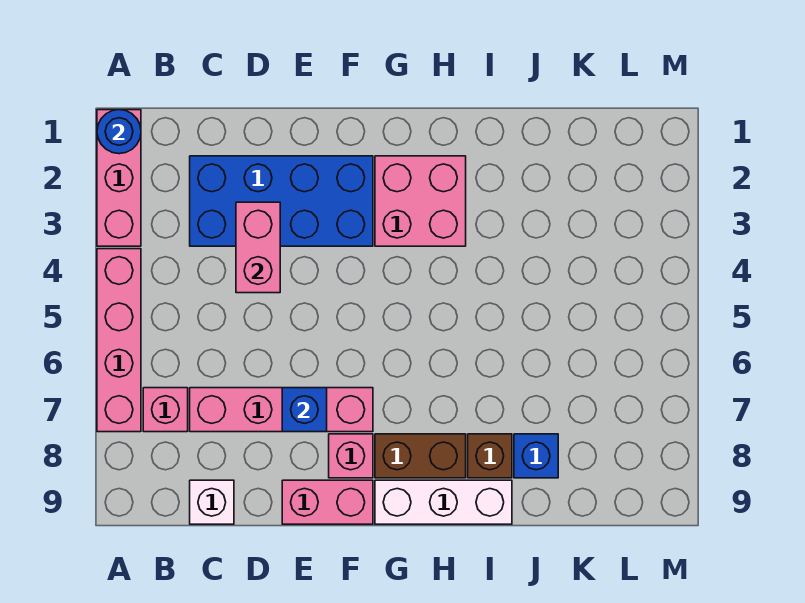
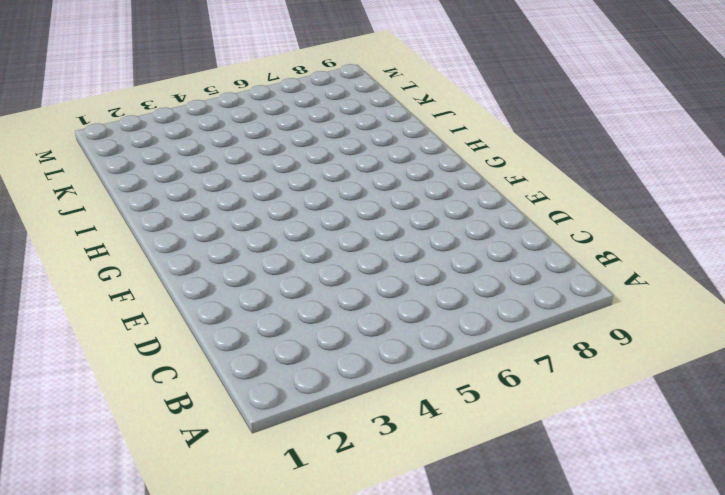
none -> pink 1x3 brick [97,110,141,246]
none -> pink 1x4 brick [97,249,141,432]
none -> pink 1x1 brick [143,388,188,432]

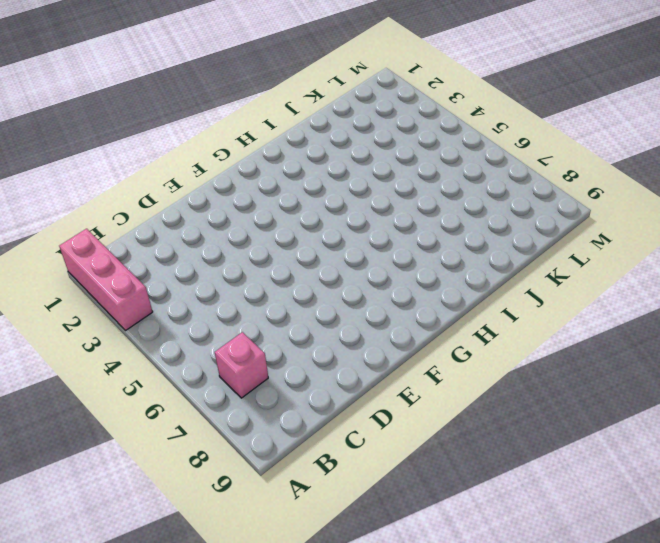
none -> pink 1x4 brick [97,249,141,432]
none -> blue 2x4 brick [190,156,373,246]
none -> pink 1x4 brick [190,388,373,432]

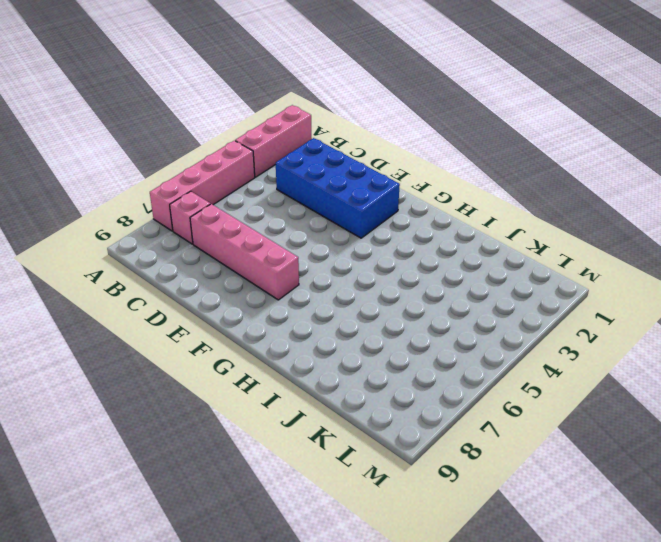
none -> white 1x1 brick [190,480,234,524]
none -> pink 1x2 brick [282,480,373,524]
none -> pink 1x1 brick [329,434,373,478]

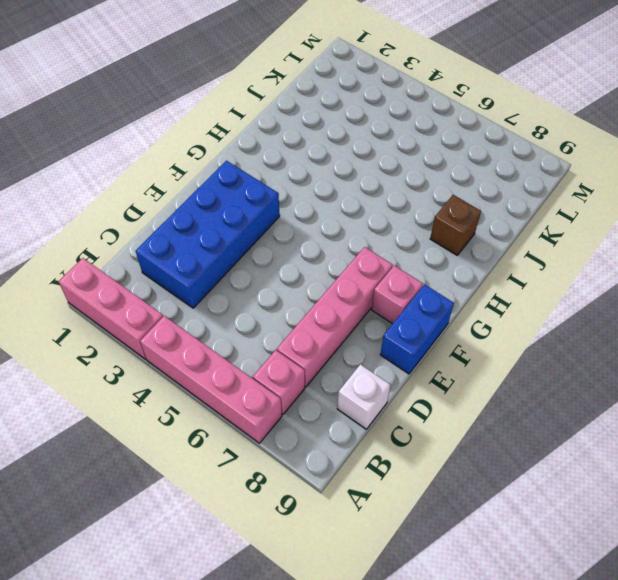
blue 1x2 brick [380,284,454,374] -> pink 1x2 brick [282,480,373,524]
none -> pink 2x2 brick [375,156,466,246]
none -> brown 1x2 brick [375,434,466,478]
none -> white 1x3 brick [375,480,512,524]

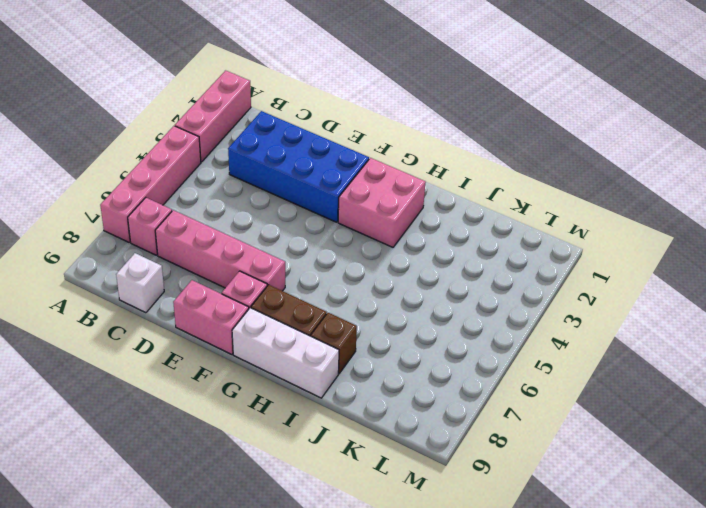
none -> blue 1x1 brick [514,434,558,478]
none -> blue 1x1 round brick [97,110,141,154]
none -> pink 1x2 brick [236,202,280,293]

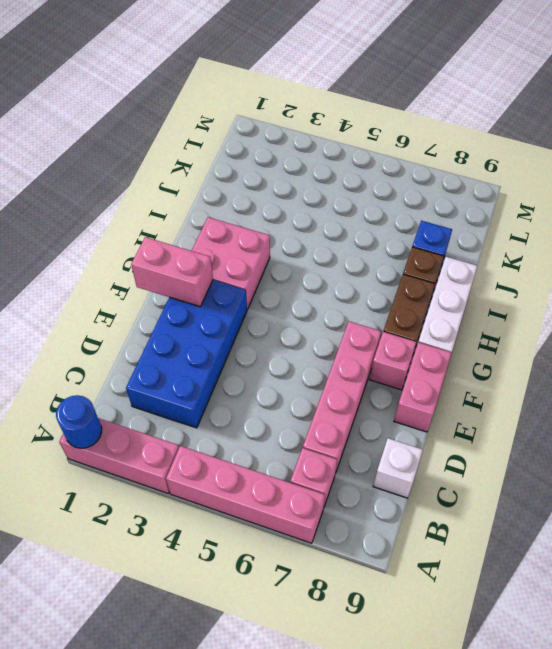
pink 1x2 brick [131,237,213,307] -> pink 1x2 brick moved to [236,202,280,293]
none -> blue 1x1 brick [282,388,327,432]

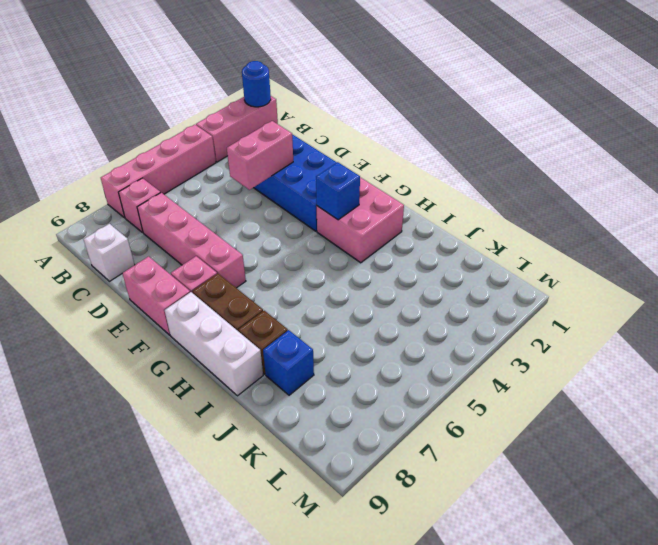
blue 1x1 brick [316,162,360,220] -> blue 1x1 brick moved to [282,388,327,432]

